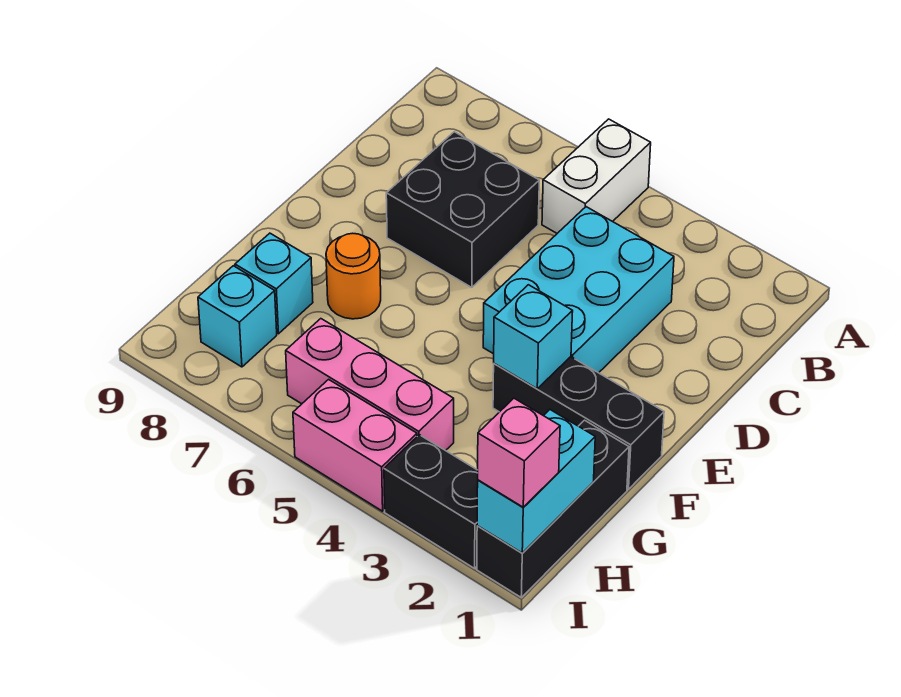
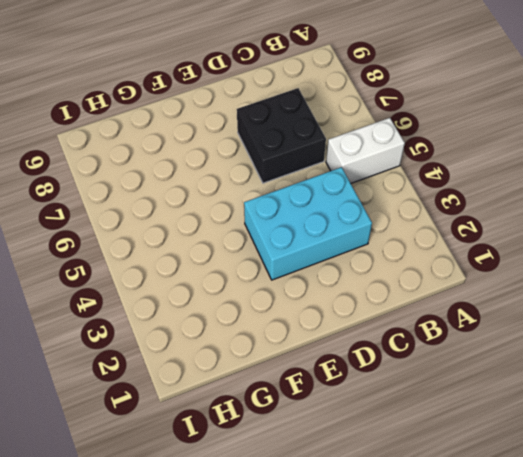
none -> black 1x3 brick [493,357,664,489]
none -> orange 1x1 round brick [326,233,381,319]
none -> black 1x3 brick [477,420,629,597]

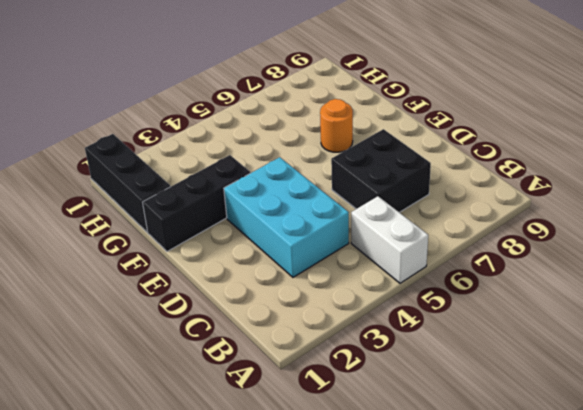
none -> cyan 1x1 brick [235,233,313,334]
none -> pink 1x3 brick [286,319,454,451]
none -> cyan 1x1 brick [198,266,277,367]

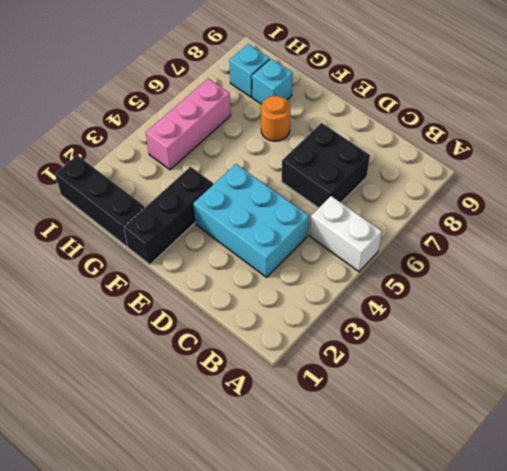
none -> black 1x2 brick [384,435,478,568]
none -> pink 1x2 brick [293,379,417,511]
none -> cyan 1x1 brick [494,285,573,389]

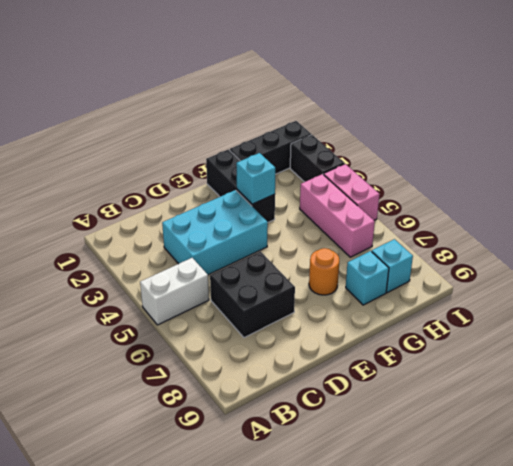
none -> cyan 1x2 brick [477,410,595,553]
none -> pink 1x1 brick [478,398,560,507]

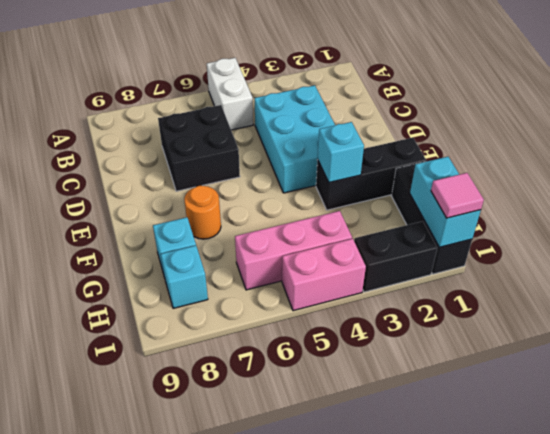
pink 1x1 tile [431,173,484,218] -> pink 1x1 brick [478,398,560,507]

